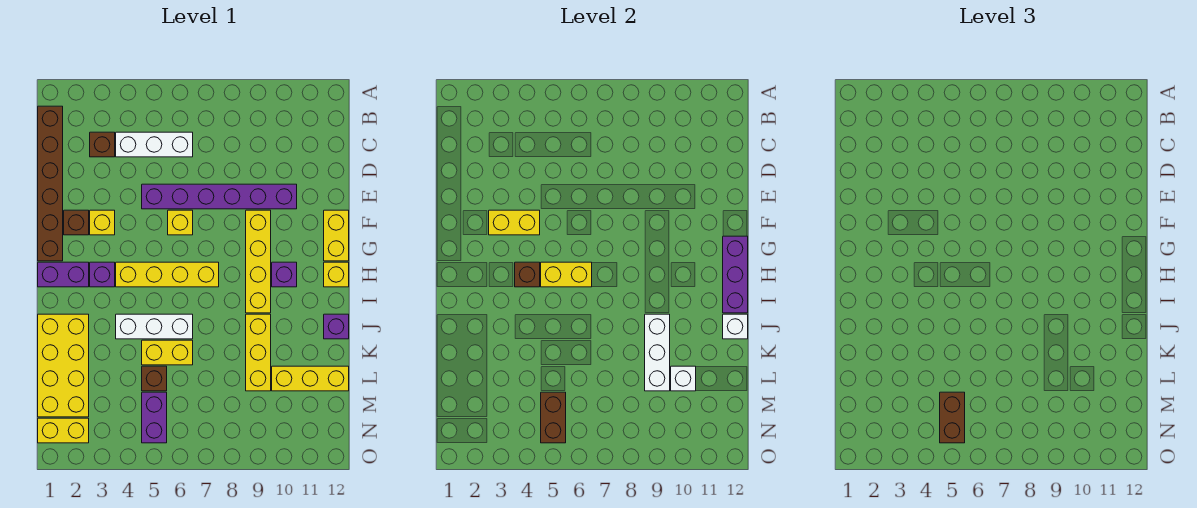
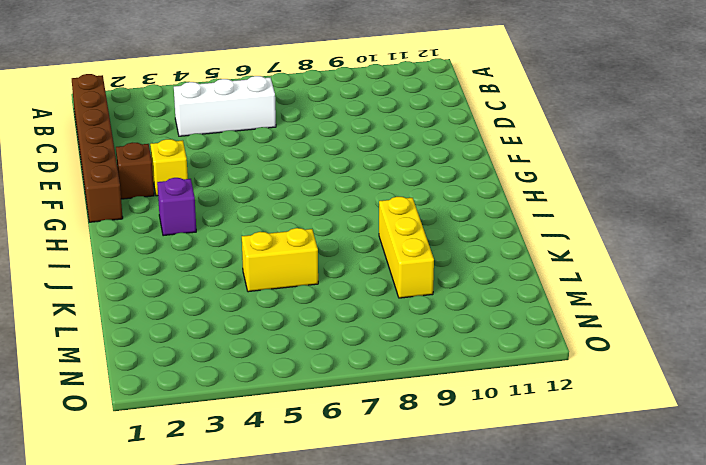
none -> brown 1x1 brick [90,132,115,157]
none -> purple 1x6 brick [142,184,297,209]
none -> yellow 1x1 brick [168,210,193,235]
none -> yellow 1x4 brick [246,210,271,313]

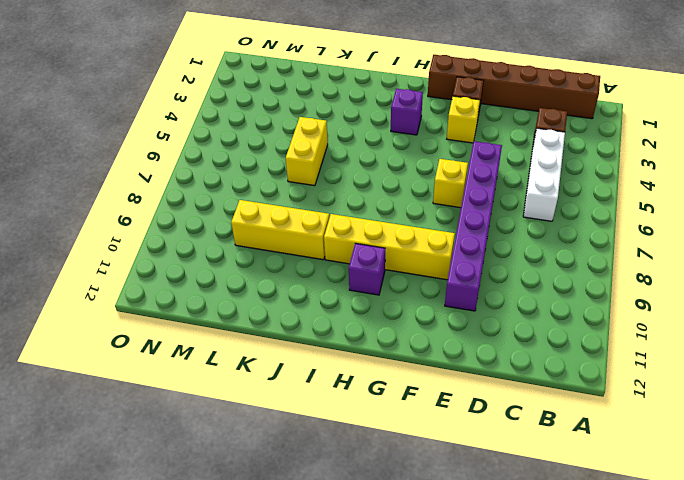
none -> yellow 1x2 brick [324,210,349,261]
none -> purple 1x2 brick [38,262,89,287]
none -> yellow 1x4 brick [116,262,219,287]
none -> yellow 1x1 brick [324,262,349,287]

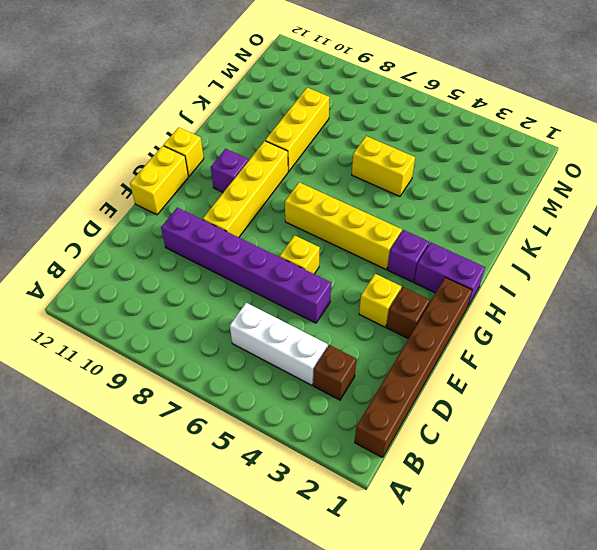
none -> yellow 2x4 brick [38,314,89,417]
none -> white 1x3 brick [116,314,193,339]
none -> purple 1x1 brick [324,314,349,339]
none -> brown 1x1 brick [142,366,167,391]

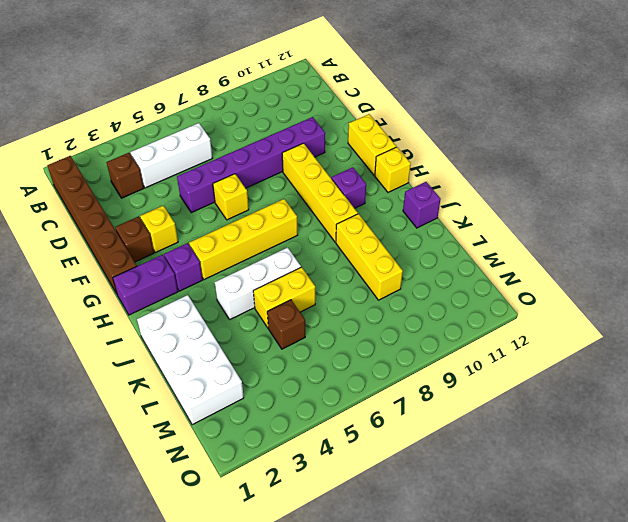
white 2x4 brick [137,295,244,425] -> yellow 2x4 brick [38,314,89,417]
none -> yellow 1x3 brick [272,366,349,391]
none -> purple 1x2 brick [142,392,167,443]
none -> yellow 1x2 brick [38,418,89,443]
none -> yellow 1x2 brick [489,210,540,235]

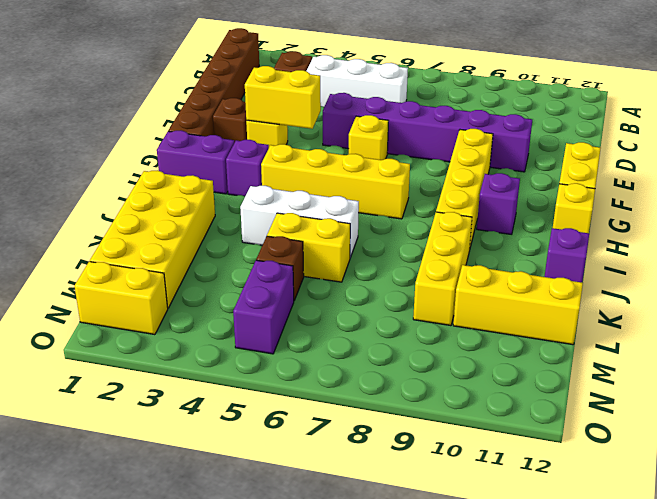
none -> purple 1x3 brick [723,236,748,313]
none -> brown 1x1 brick [515,262,540,287]
none -> yellow 1x2 brick [541,262,592,287]
none -> white 1x3 brick [645,314,670,391]

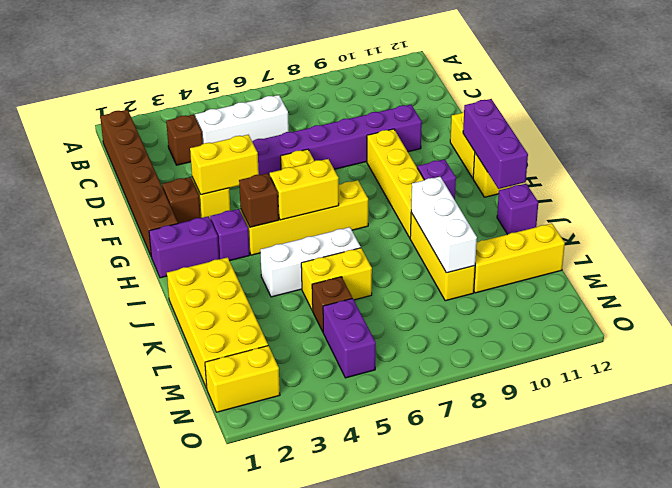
none -> white 1x1 brick [723,314,748,339]
none -> white 1x1 brick [671,366,696,391]
none -> brown 1x2 brick [541,392,566,443]
none -> brown 1x2 brick [940,392,965,443]

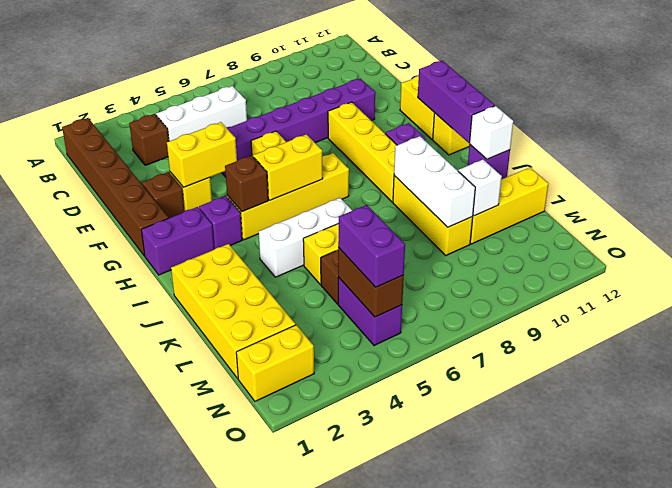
purple 1x2 brick [338,205,405,287] -> brown 1x2 brick [940,392,965,443]

